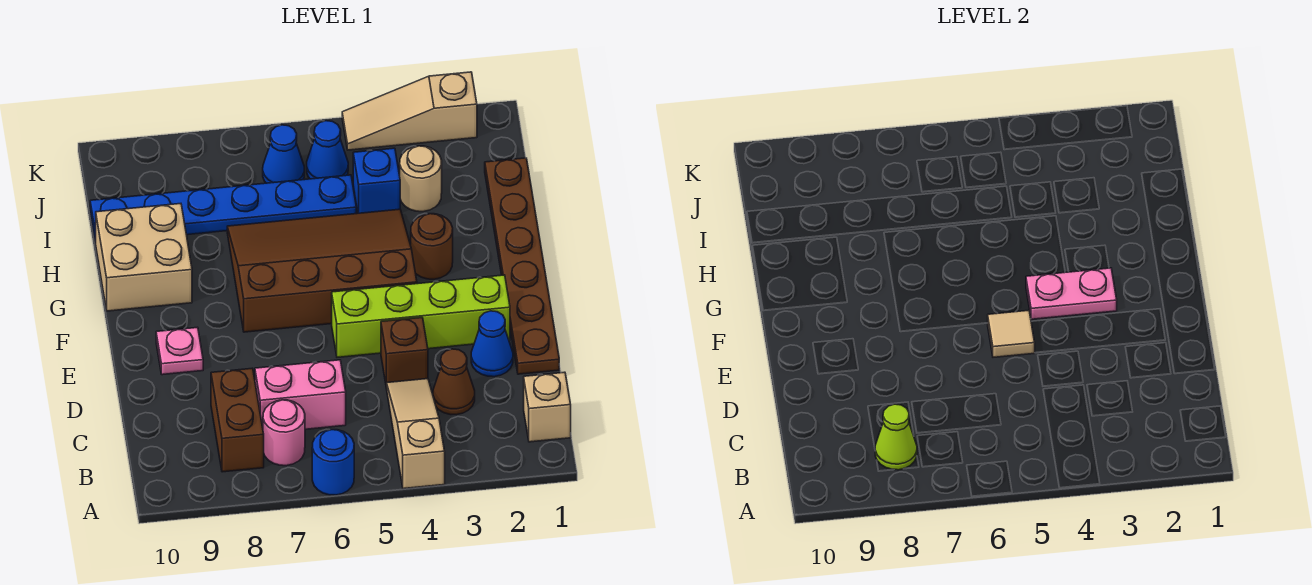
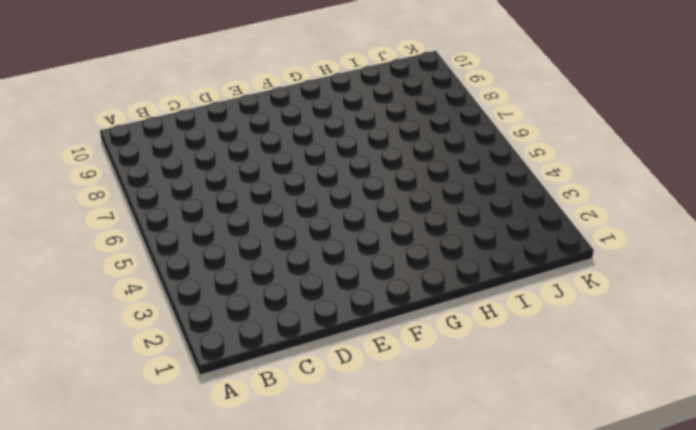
none -> tan 1x3 slope [386,379,445,489]
none -> blue 1x1 round brick [312,430,354,495]
none -> tan 1x1 brick [524,372,571,442]

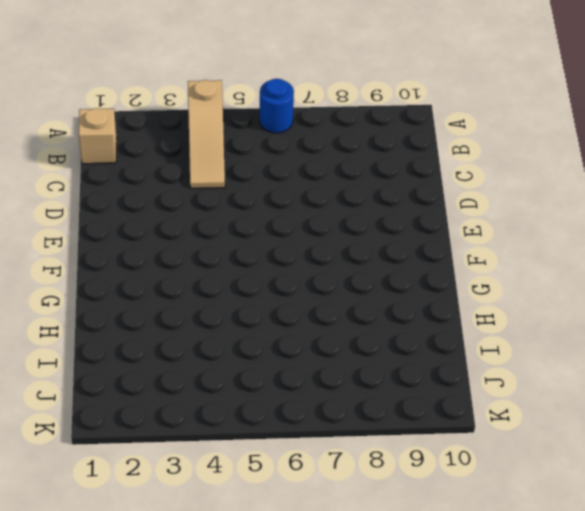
none -> pink 1x1 round brick [263,400,305,466]
none -> brown 1x2 brick [211,368,264,472]
none -> brown 1x1 cone [433,349,475,415]

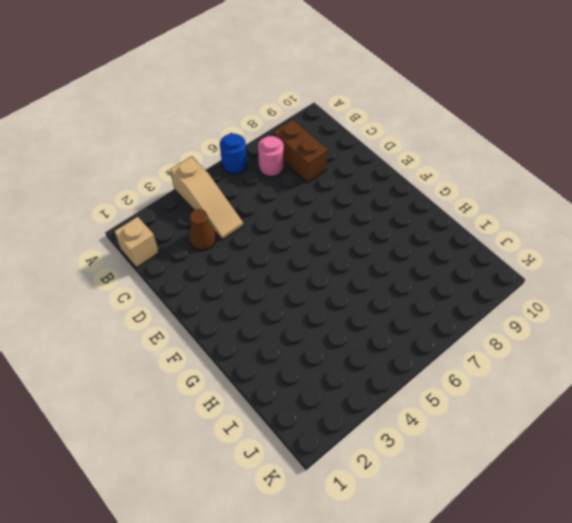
none -> pink 1x2 brick [255,360,346,429]
none -> brown 1x6 plate [485,158,559,374]
none -> blue 1x1 cone [471,311,513,377]

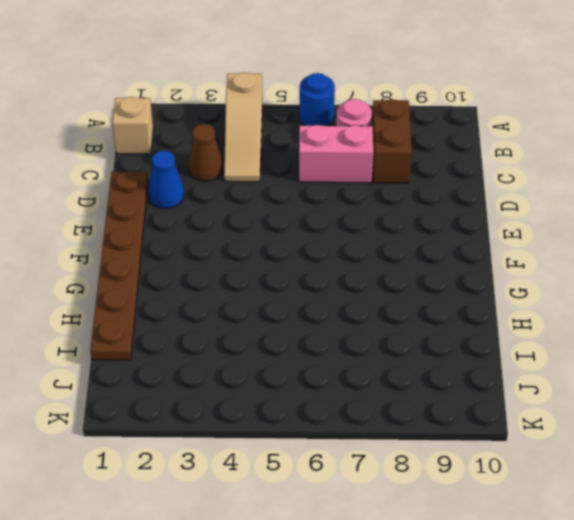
none -> brown 1x1 brick [381,318,428,383]
none -> lime 1x4 brick [332,275,510,357]
none -> pink 1x1 plate [156,327,203,375]

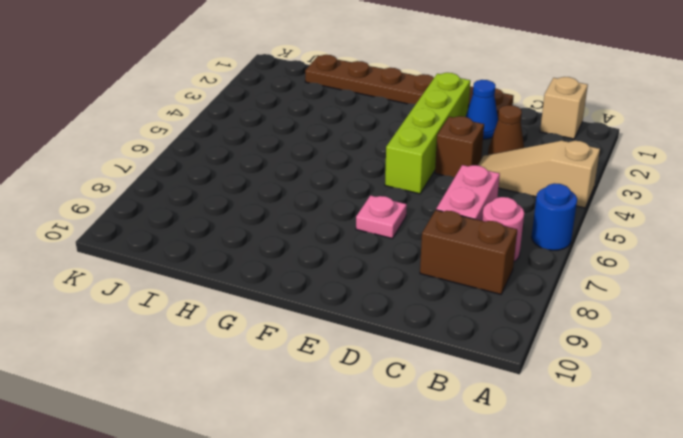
pink 1x1 plate [356,195,407,239] -> pink 1x1 plate moved to [156,327,203,375]
none -> brown 3x4 slope [227,209,417,332]
none -> brown 1x1 round brick [411,214,453,279]
none -> tan 2x2 brick [95,204,192,311]

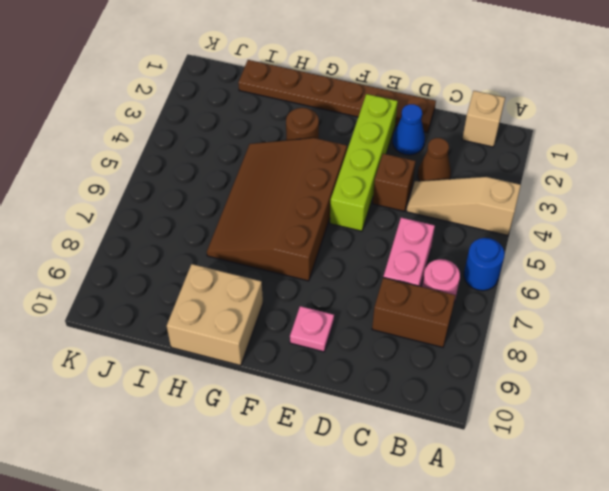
none -> tan 1x1 round brick [400,146,442,212]
none -> blue 1x1 brick [353,148,400,213]
none -> blue 1x6 plate [90,175,356,243]

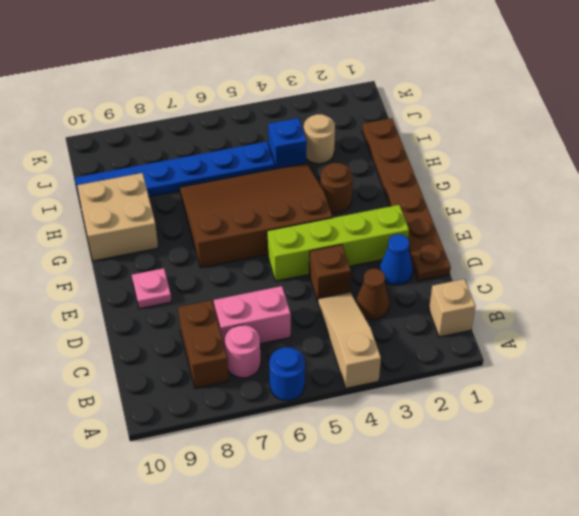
none -> blue 1x1 cone [307,121,348,179]
none -> blue 1x1 cone [263,125,304,183]
none -> tan 1x3 slope [342,72,477,150]

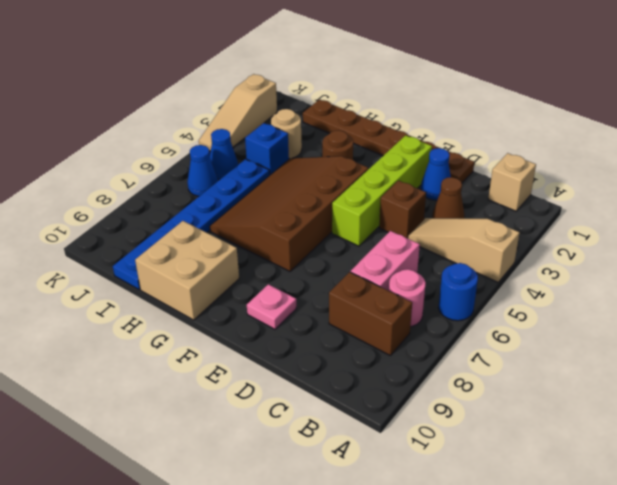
none -> lime 1x1 cone [875,404,917,470]
none -> tan 1x1 tile [988,310,1035,357]
none -> pink 1x2 plate [1026,268,1117,319]

